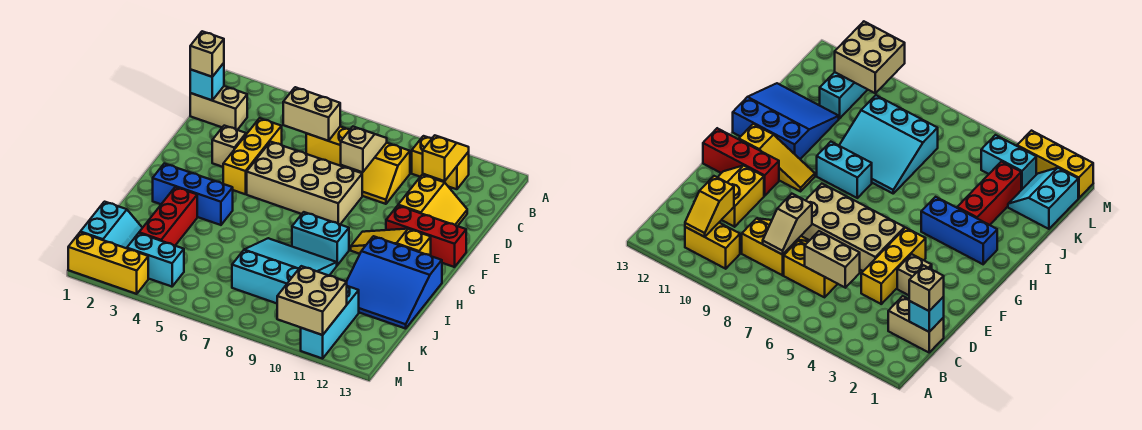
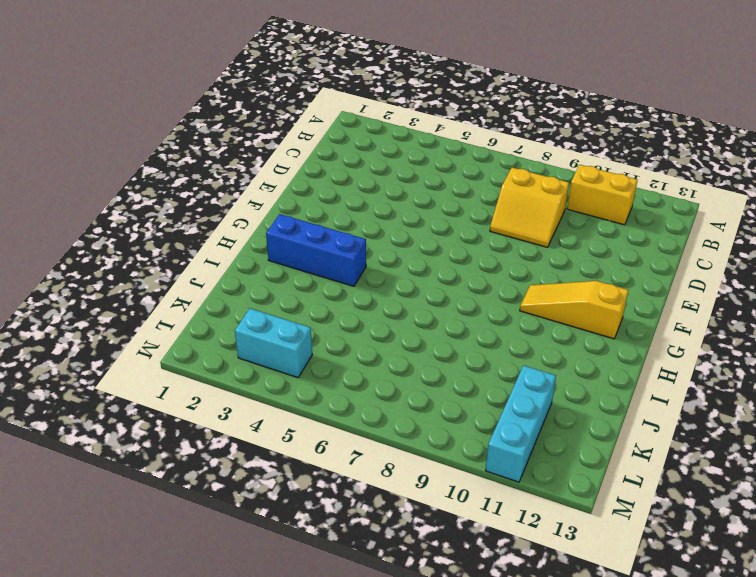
none -> tan 1x2 brick [190,86,247,130]
none -> yellow 1x2 brick [306,127,350,168]
none -> yellow 1x3 brick [223,118,282,194]

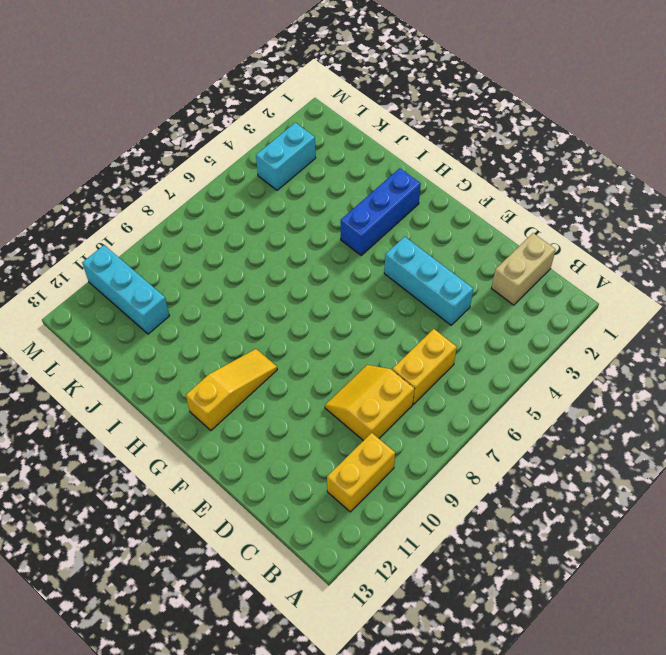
cyan 1x3 brick [384,237,473,325] -> yellow 1x3 brick [223,118,282,194]
none -> yellow 2x2 slope [398,175,467,226]
none -> tan 1x1 brick [212,126,246,167]
none -> tan 2x4 brick [247,142,362,224]

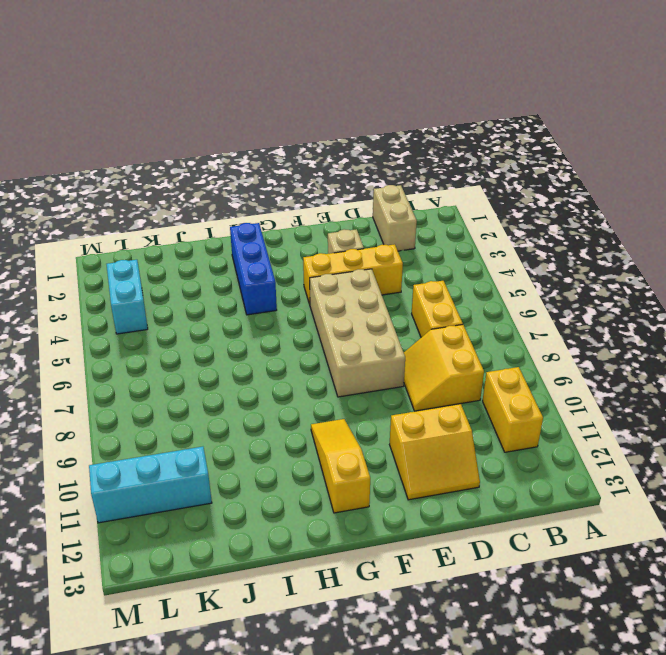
none -> red 1x3 brick [386,206,466,267]
none -> cyan 1x2 brick [292,212,349,265]
none -> blue 3x3 slope [347,236,442,329]

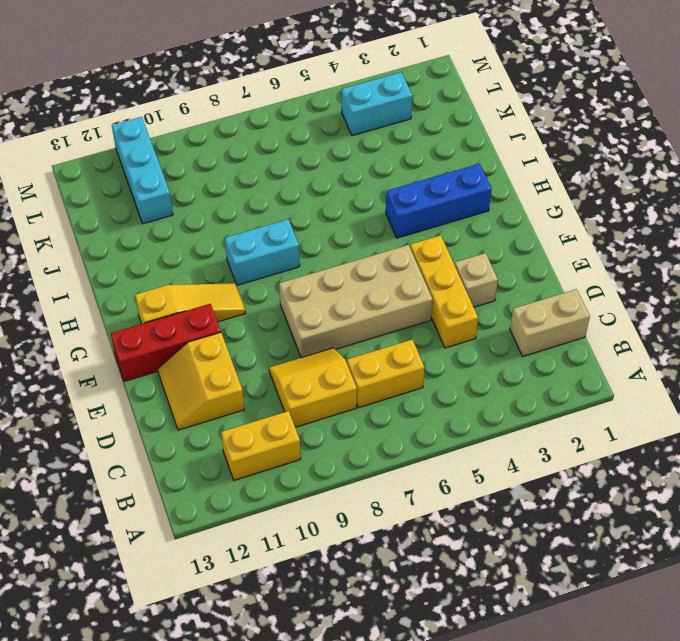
none -> blue 3x3 slope [347,236,442,329]
none -> red 1x3 brick [139,187,197,246]
none -> cyan 3x3 slope [232,238,337,303]

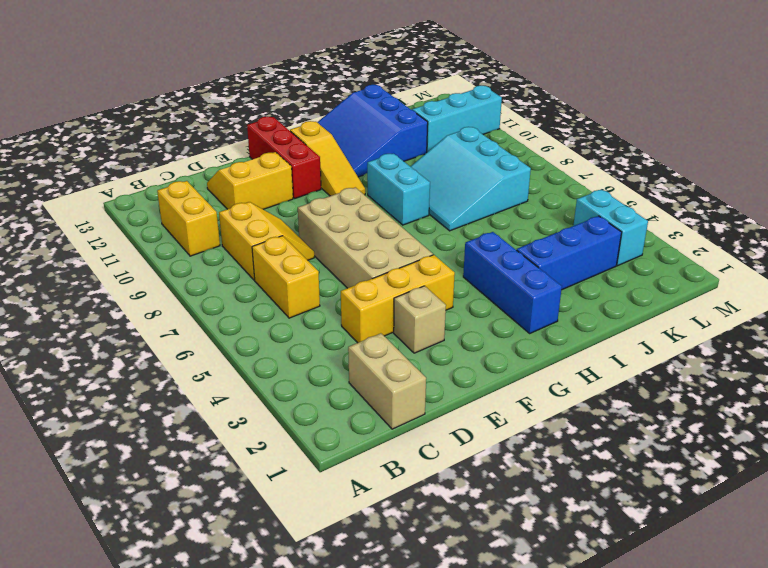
blue 3x3 slope [317,85,428,177] -> blue 3x3 slope turned to [347,236,442,329]
blue 1x3 brick [517,216,622,290] -> red 1x3 brick [139,187,197,246]
none -> cyan 2x2 slope [81,202,142,248]
none -> yellow 1x3 brick [68,232,148,294]
none -> yellow 1x2 slope [423,135,469,181]

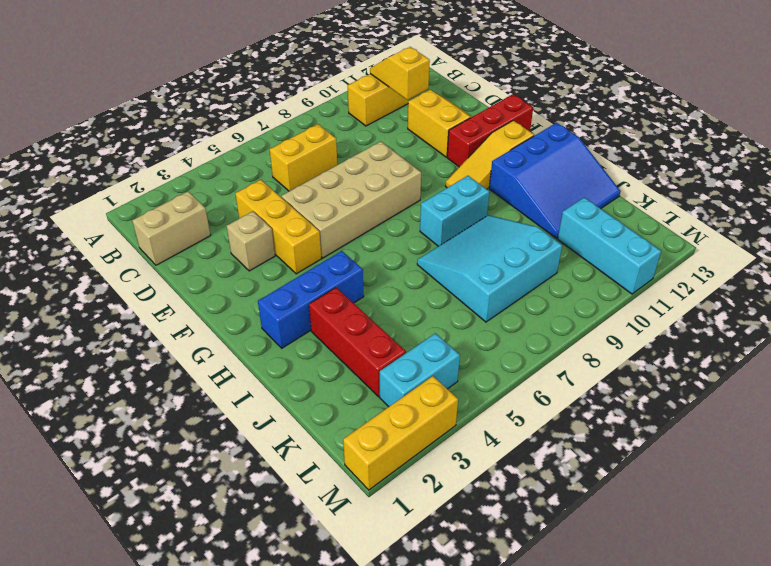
none -> yellow 2x2 slope [347,143,410,204]
none -> cyan 2x2 slope [81,202,142,248]
none -> cyan 1x1 brick [190,63,224,100]

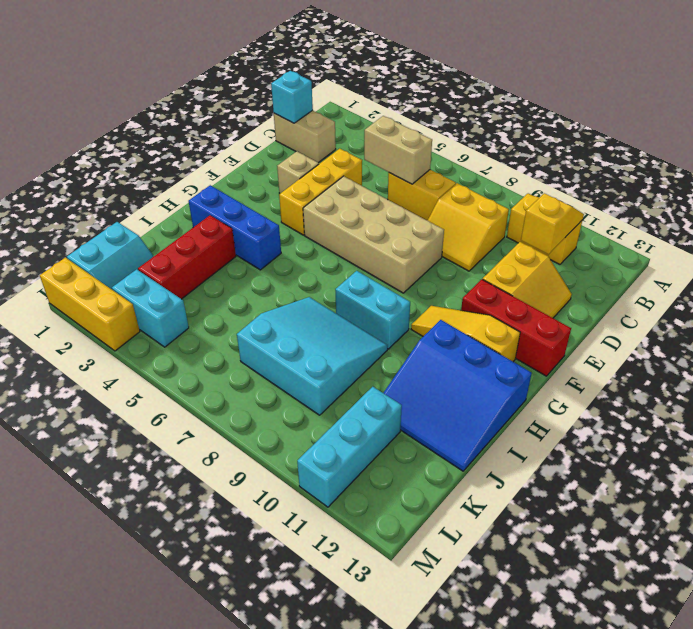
none -> tan 1x2 slope [341,127,387,172]
none -> tan 2x2 brick [277,266,347,335]
none -> tan 1x1 brick [190,31,224,77]

